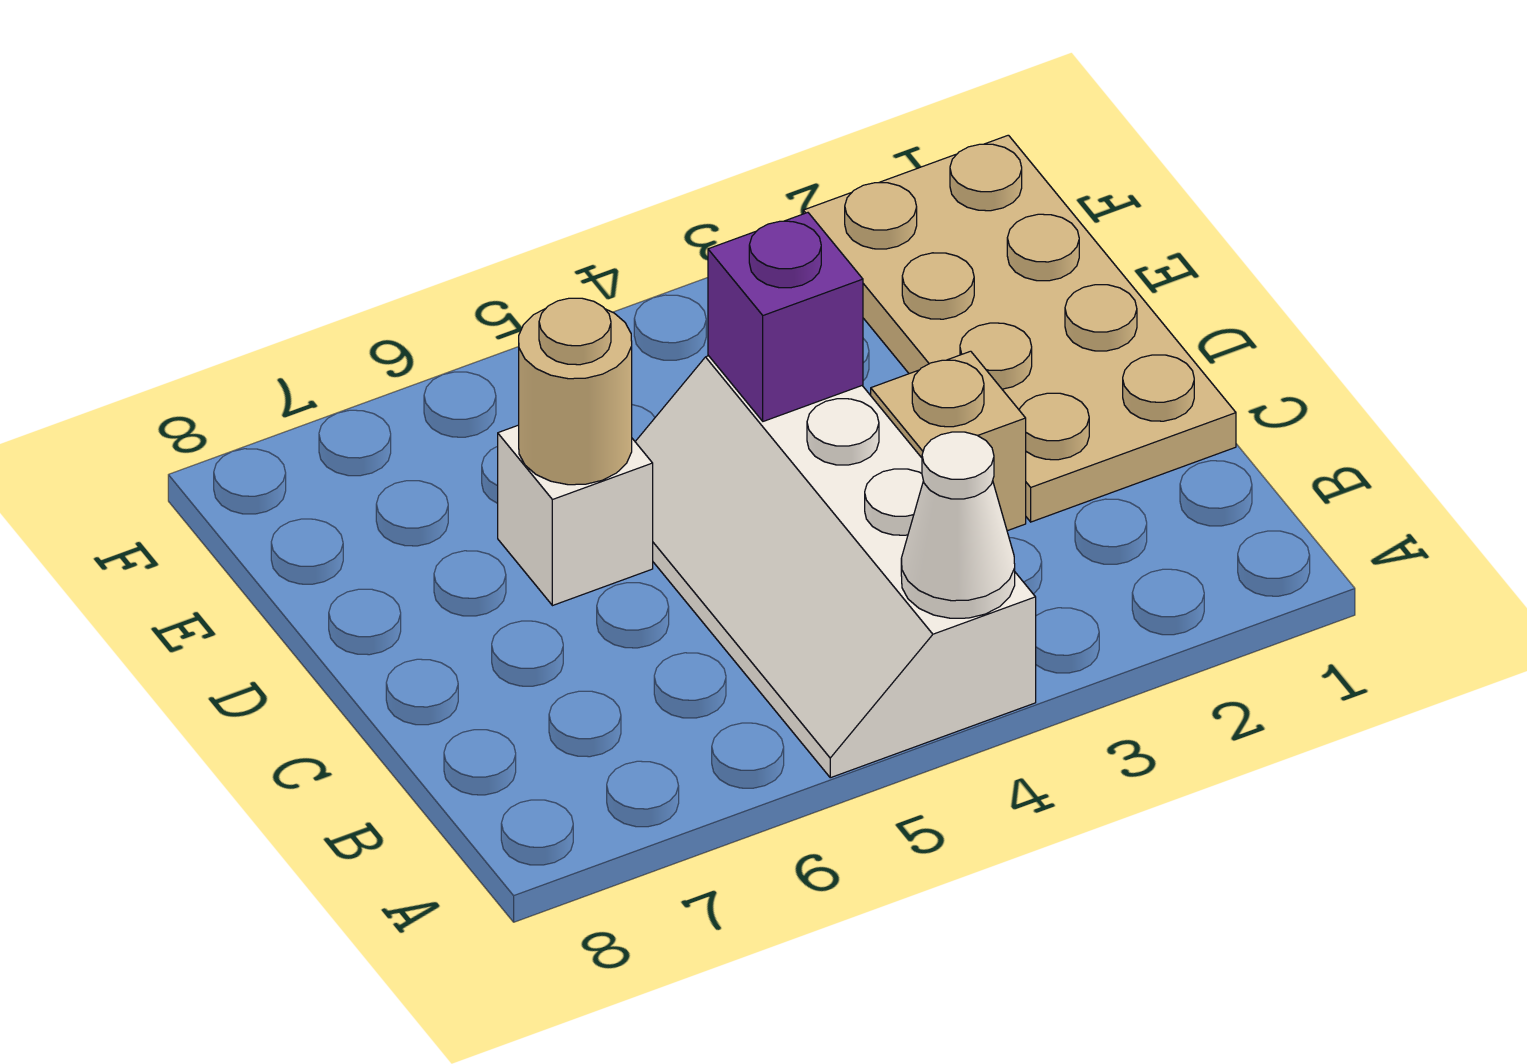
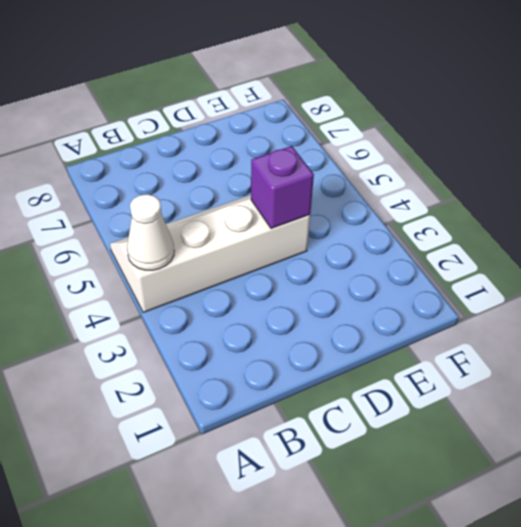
none -> tan 2x4 plate [803,135,1236,522]
none -> tan 1x1 brick [871,351,1026,531]

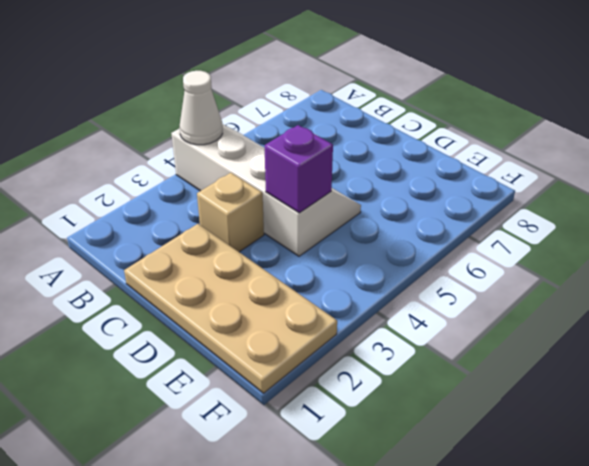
none -> white 1x1 brick [498,425,653,606]
none -> tan 1x1 round brick [519,298,632,485]

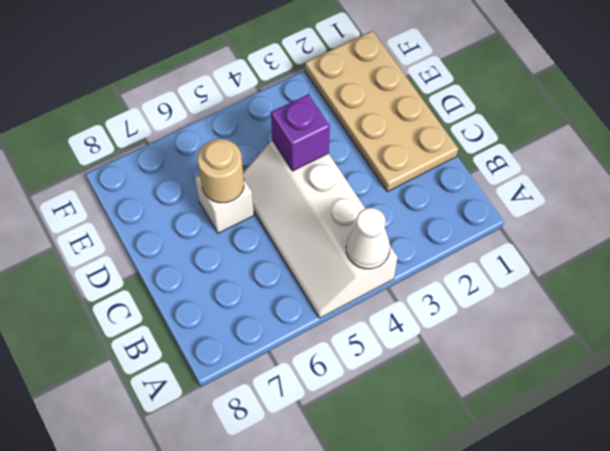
none -> tan 1x1 brick [871,351,1026,531]

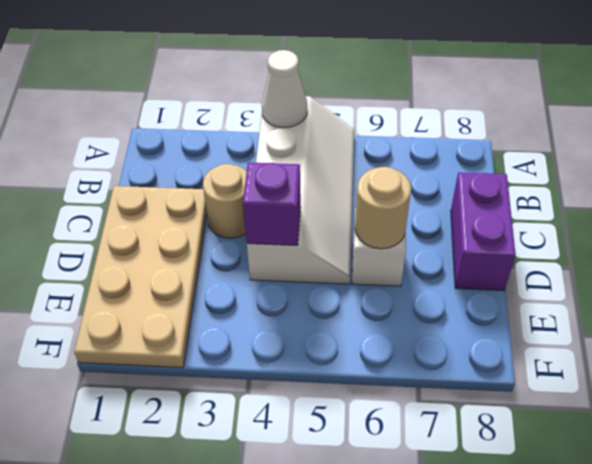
tan 1x1 round brick [203,164,247,238] -> tan 1x1 brick [871,351,1026,531]
purple 1x2 brick [451,172,515,291] -> none

